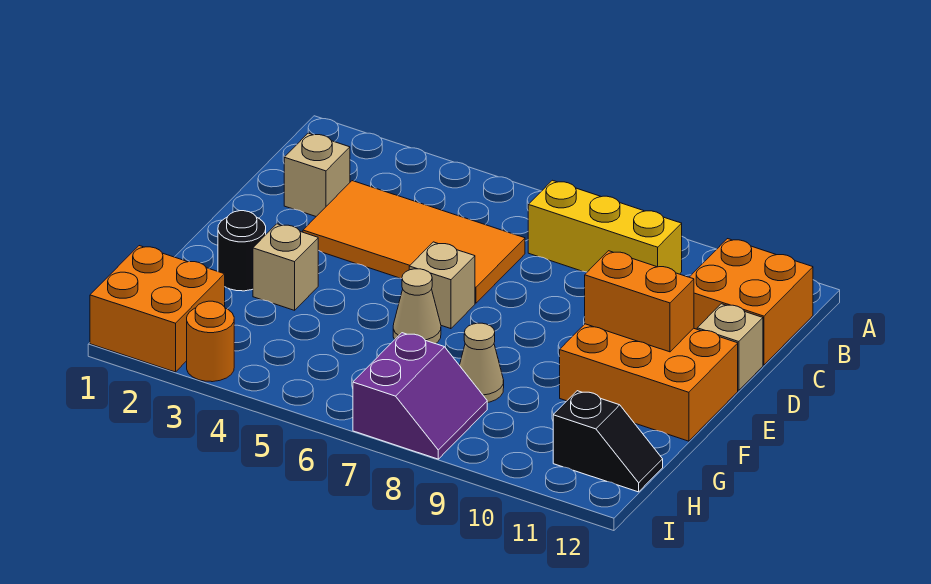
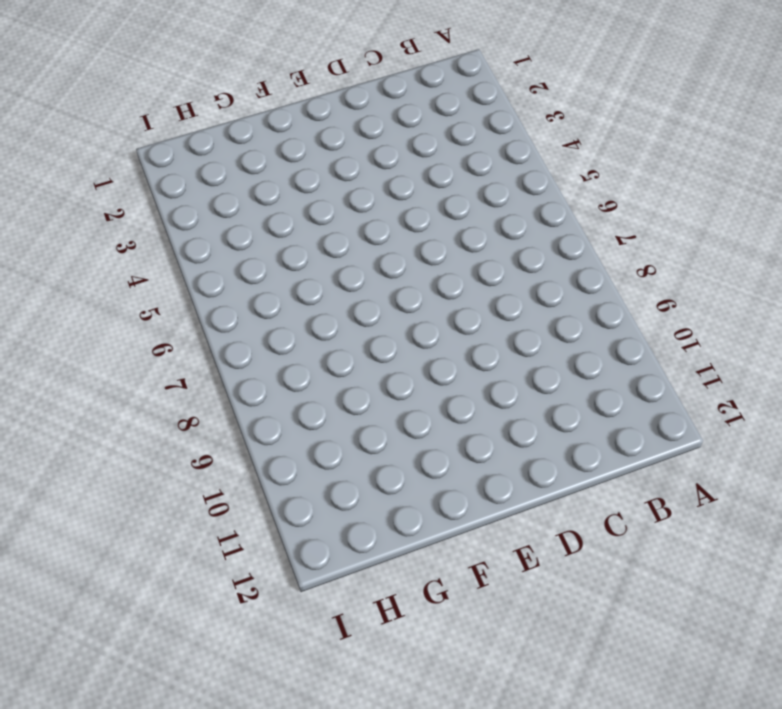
none -> yellow 1x3 brick [528,180,682,274]
none -> orange 2x2 brick [690,239,813,365]
none -> tan 1x1 brick [284,133,350,216]

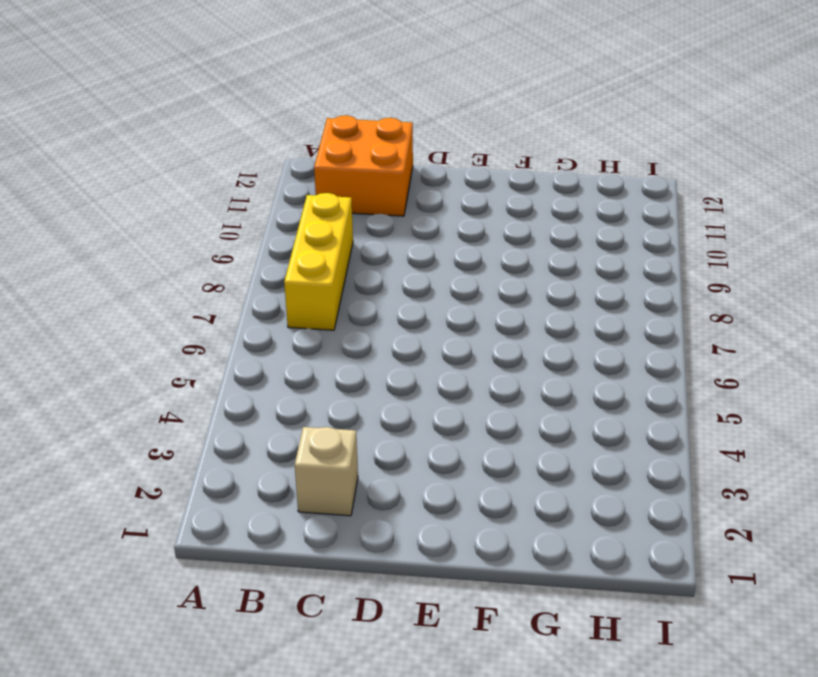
none -> orange 2x4 tile [303,181,525,303]
none -> tan 1x1 brick [697,304,763,390]
none -> tan 1x1 brick [409,242,475,329]

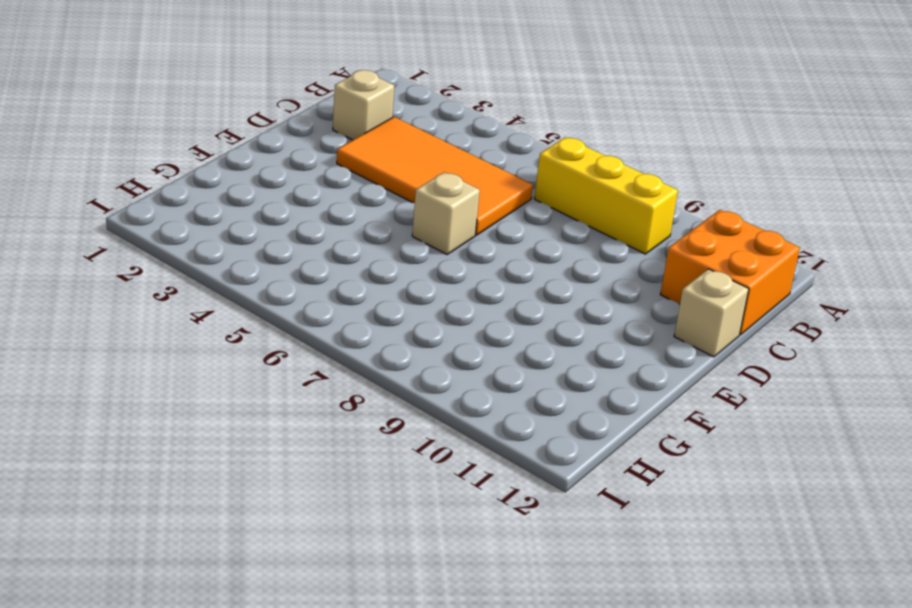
none -> orange 2x3 brick [560,324,738,441]
none -> black 1x1 round brick [218,211,266,291]
none -> tan 1x1 brick [253,224,318,310]

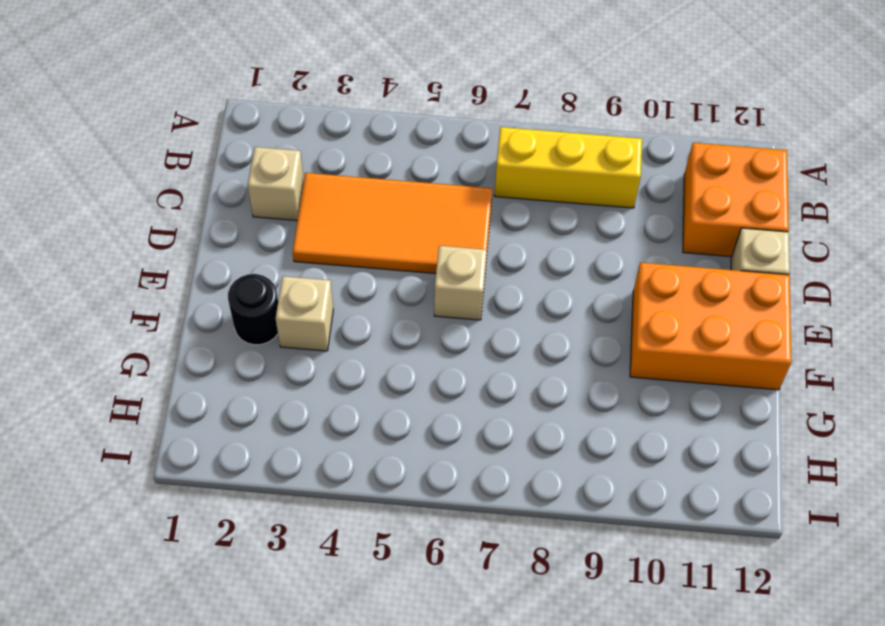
none -> tan 1x1 cone [393,269,441,344]
none -> tan 1x1 cone [459,323,504,403]
none -> orange 2x2 brick [90,246,225,372]

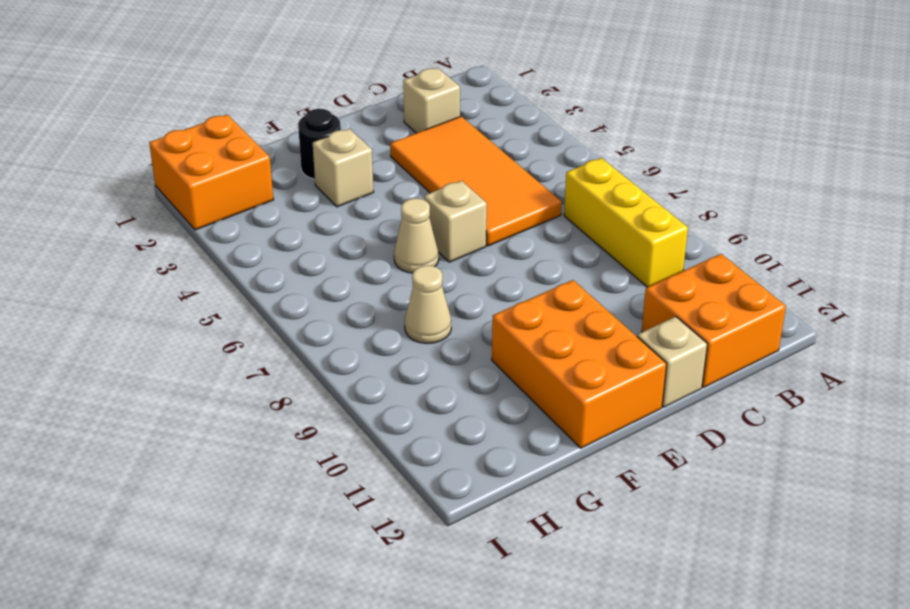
none -> purple 2x2 slope [353,333,487,459]
none -> black 1x2 slope [553,391,663,492]
none -> orange 1x1 round brick [187,301,234,382]

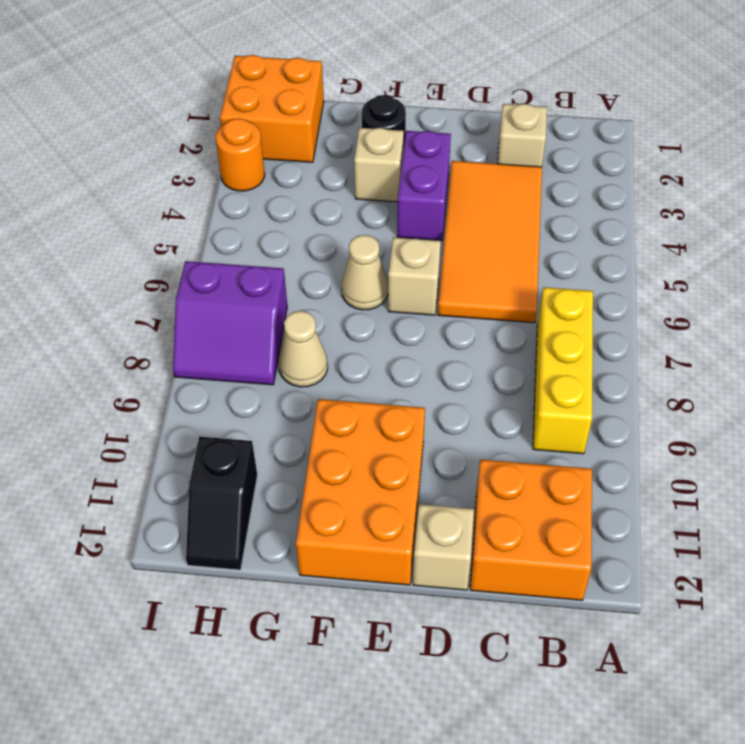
purple 1x2 brick [397,131,451,240] -> none
none -> orange 1x2 brick [585,251,694,352]

